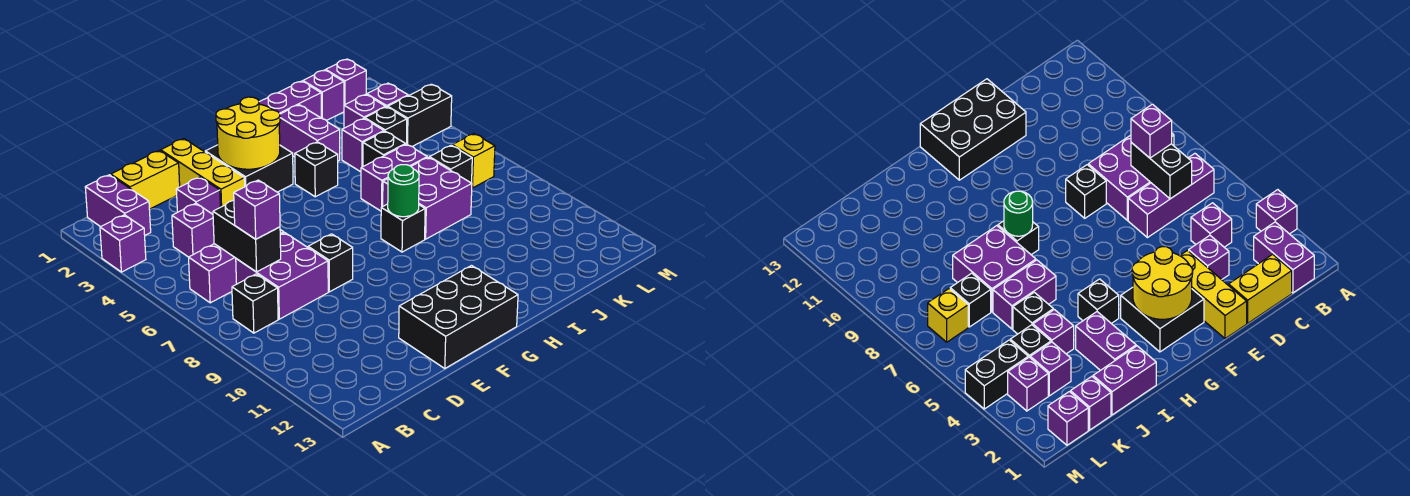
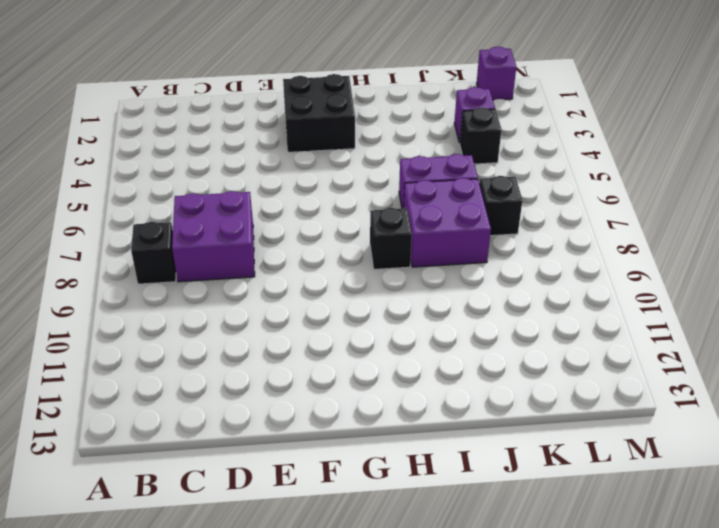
none -> purple 1x1 brick [100,215,146,272]
none -> purple 1x2 brick [85,175,151,235]
none -> purple 1x3 brick [189,230,284,303]
none -> yellow 1x2 brick [111,150,180,209]

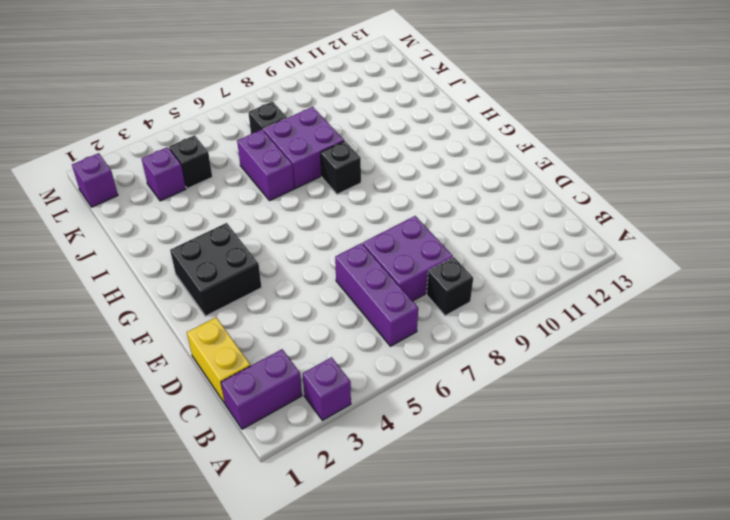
none -> purple 1x1 brick [172,203,214,257]
none -> purple 1x1 brick [176,177,220,214]
none -> yellow 1x3 brick [161,139,245,207]
none -> black 1x1 brick [308,234,353,292]

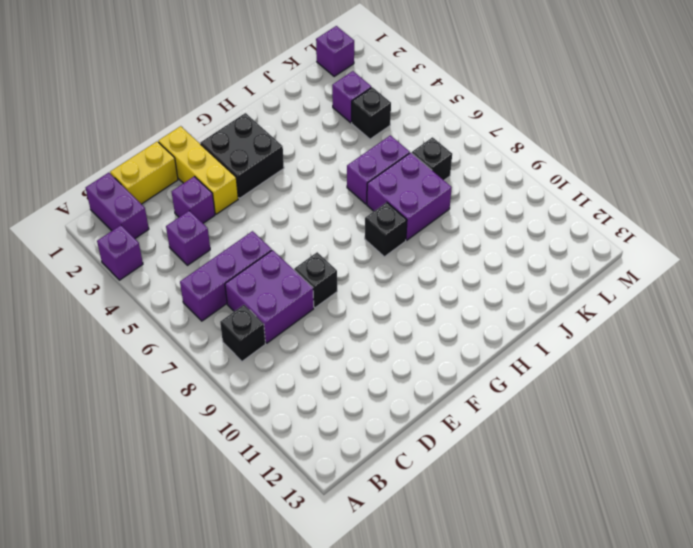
none -> black 2x3 brick [399,266,518,369]
none -> black 1x1 brick [295,142,338,197]
none -> purple 1x2 brick [259,81,321,118]
none -> purple 1x2 brick [279,105,340,161]

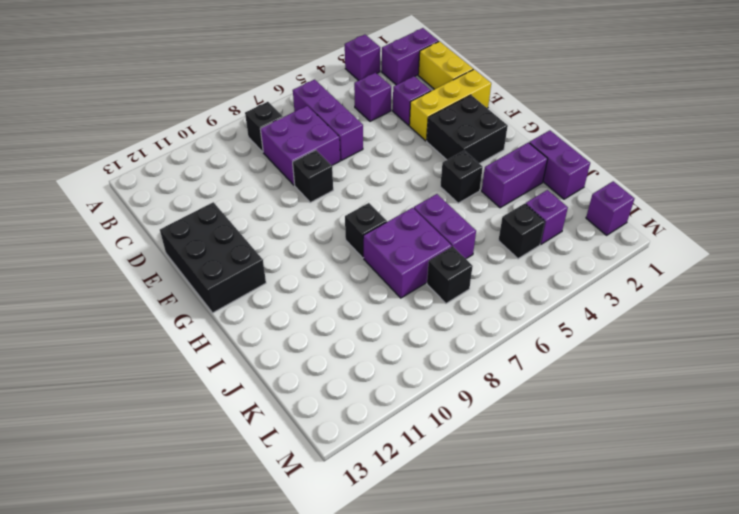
none -> purple 1x1 brick [342,119,384,172]
none -> black 1x1 brick [363,131,406,166]
none -> purple 1x1 brick [303,70,344,121]
none -> purple 1x1 brick [367,83,408,107]

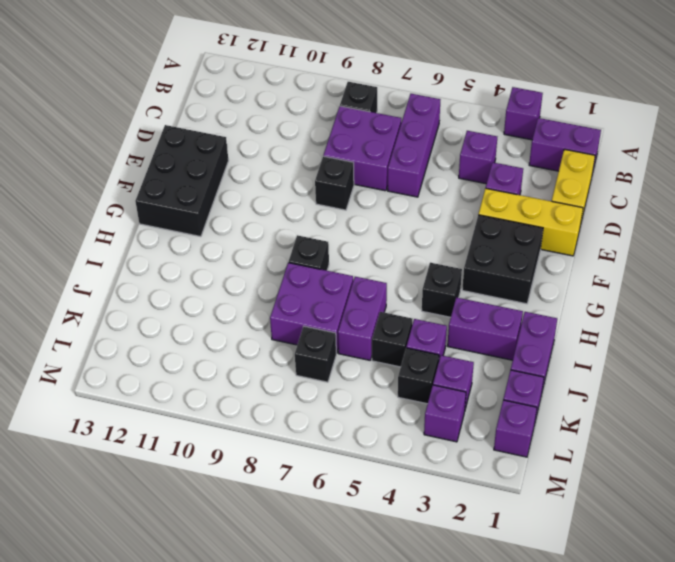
none -> black 1x2 brick [388,84,452,147]
none -> yellow 1x1 brick [452,134,495,188]
none -> black 1x2 brick [213,200,281,272]
none -> yellow 2x2 round brick [216,97,280,169]

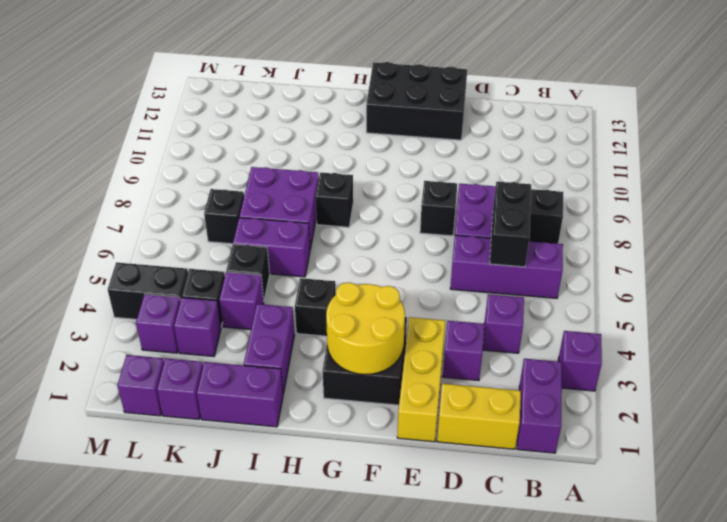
none -> yellow 1x1 brick [452,134,495,188]
none -> green 1x1 round brick [388,165,419,217]
none -> purple 1x1 brick [234,180,280,239]

